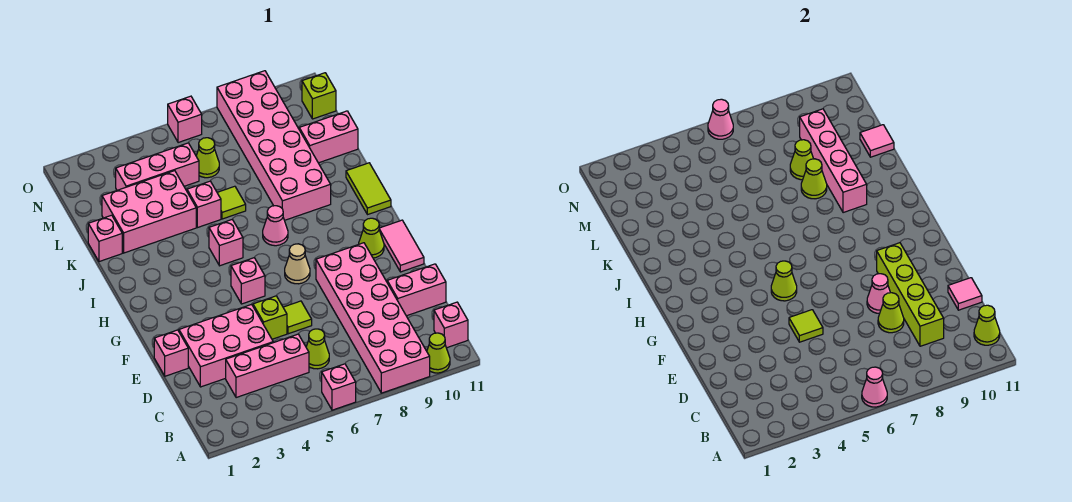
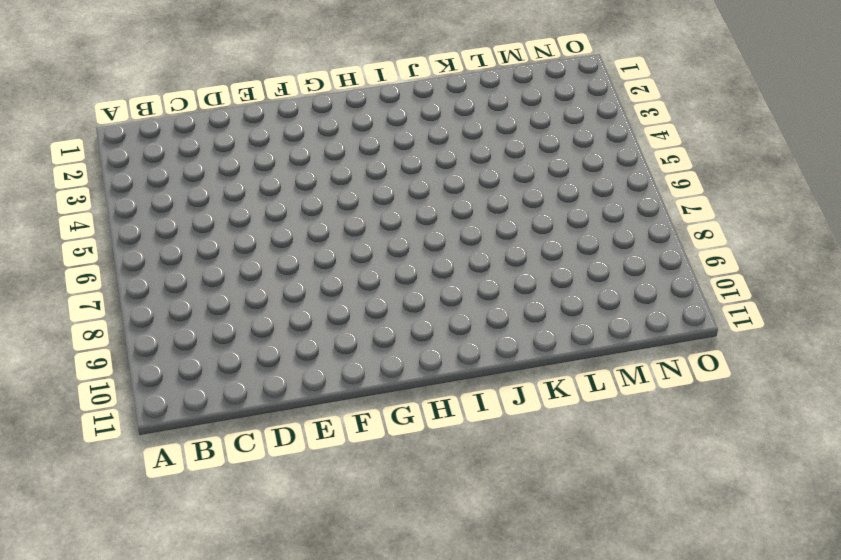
none -> pink 1x1 brick [322,364,356,410]
none -> pink 2x6 brick [316,243,430,393]
none -> lime 1x1 cone [427,333,450,373]
none -> pink 1x1 brick [434,302,468,348]

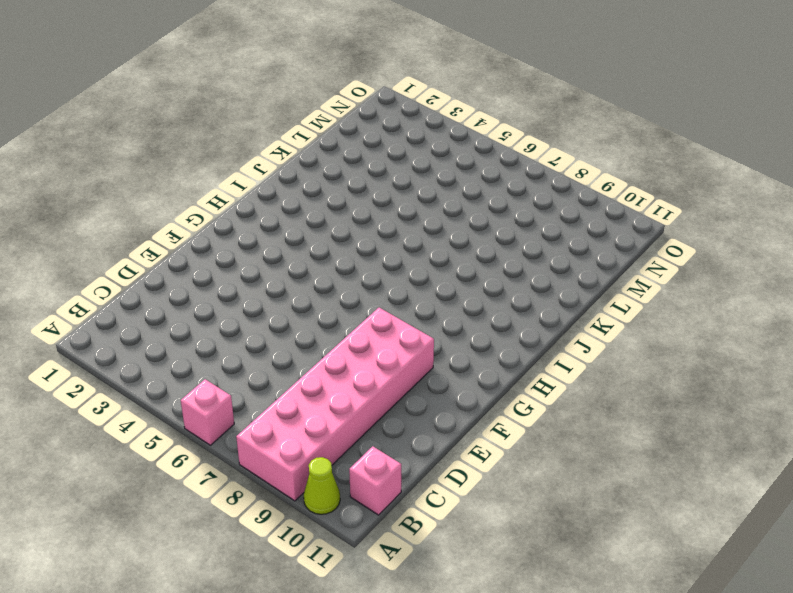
none -> pink 1x3 brick [226,334,309,398]
none -> lime 1x1 cone [306,329,329,369]
none -> pink 2x3 brick [179,304,273,387]
none -> pink 1x2 brick [387,264,446,316]

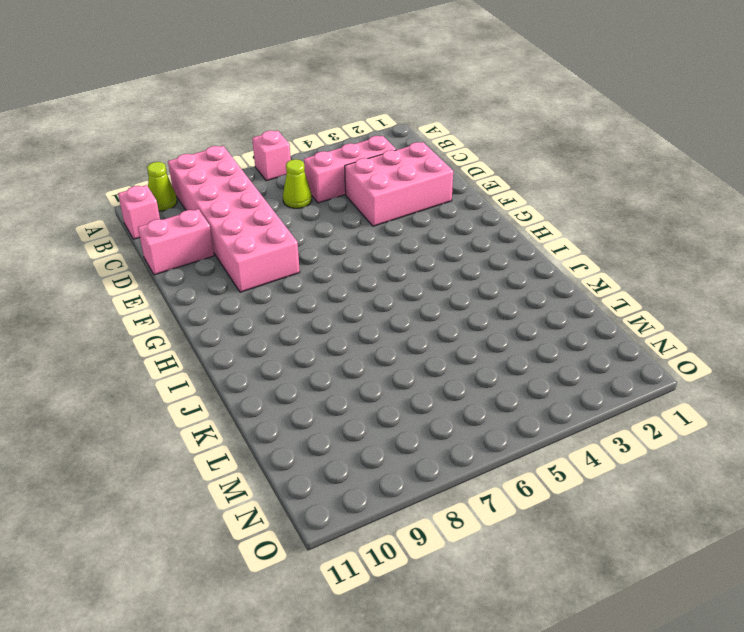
none -> pink 1x1 brick [154,330,188,376]
none -> lime 1x1 brick [253,296,287,339]
none -> lime 1x1 tile [283,301,312,334]
none -> pink 1x2 tile [379,220,424,272]

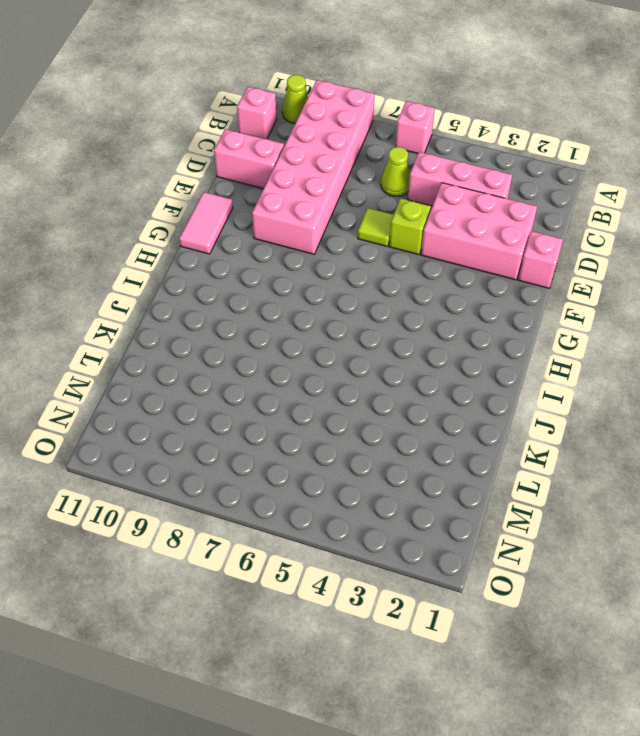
none -> pink 1x1 brick [231,258,265,304]
none -> tan 1x1 cone [285,244,310,284]
none -> lime 1x1 cone [359,218,384,258]
none -> pink 1x1 brick [209,219,243,266]

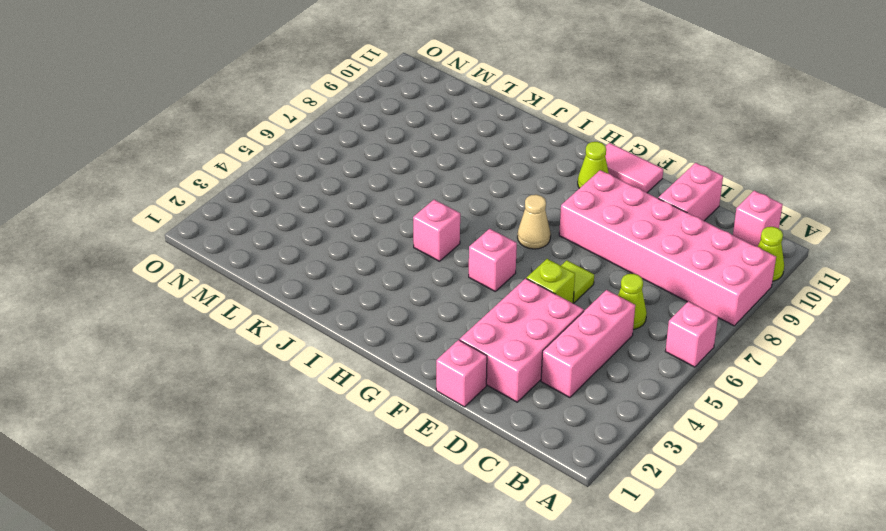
none -> pink 1x1 cone [263,206,288,246]
none -> lime 1x2 tile [346,163,391,215]
none -> pink 2x6 brick [217,71,331,220]
none -> pink 1x1 brick [88,215,122,262]

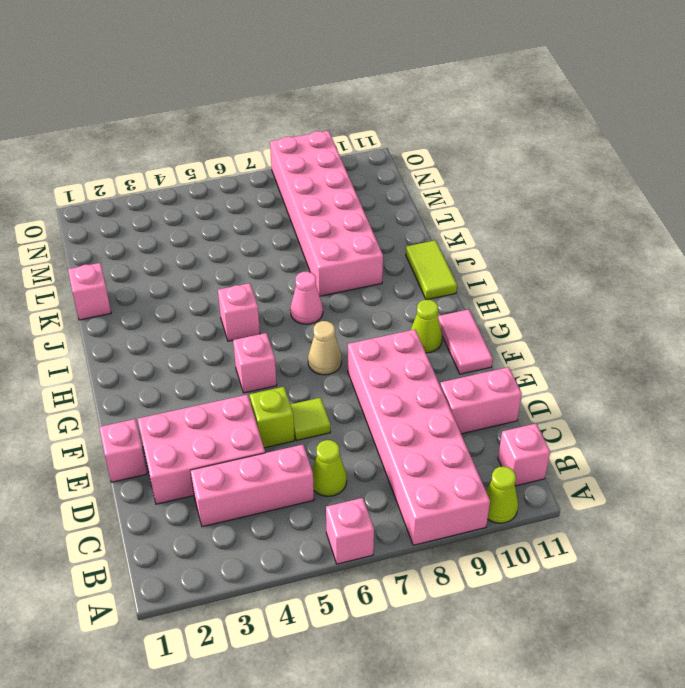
none -> pink 2x3 brick [102,171,196,253]
none -> pink 1x1 brick [187,181,221,227]
none -> lime 1x1 tile [217,186,246,219]
none -> pink 1x2 brick [299,111,358,163]

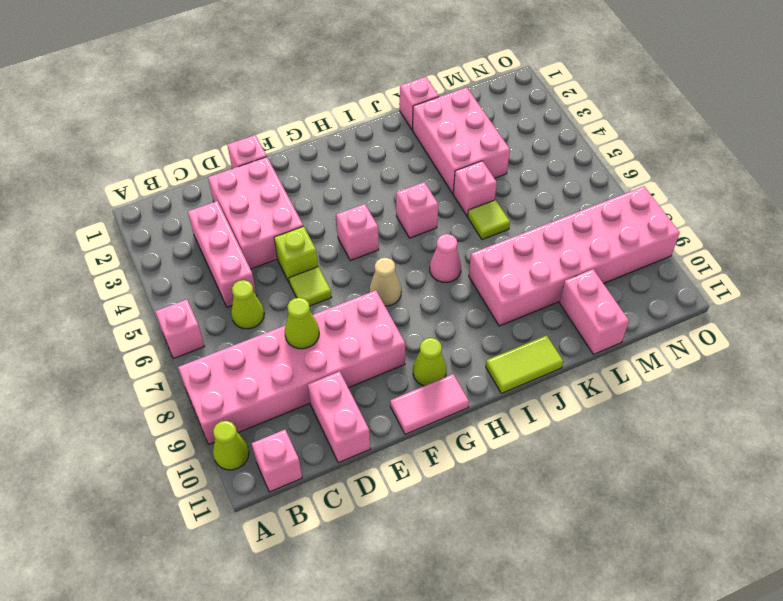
none -> pink 1x3 brick [116,143,199,190]
none -> lime 1x1 cone [196,138,219,178]
none -> lime 1x1 brick [302,73,336,119]
none -> pink 1x1 brick [168,96,202,143]

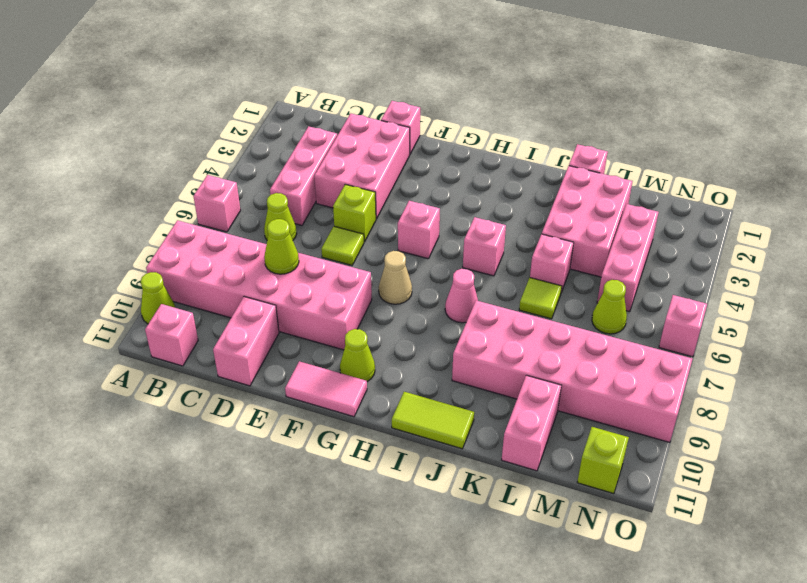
none -> pink 1x1 cone [862,367,887,407]
none -> lime 1x1 cone [974,305,1000,345]
none -> lime 1x4 brick [877,243,944,346]
none -> pink 1x1 tile [948,278,982,310]

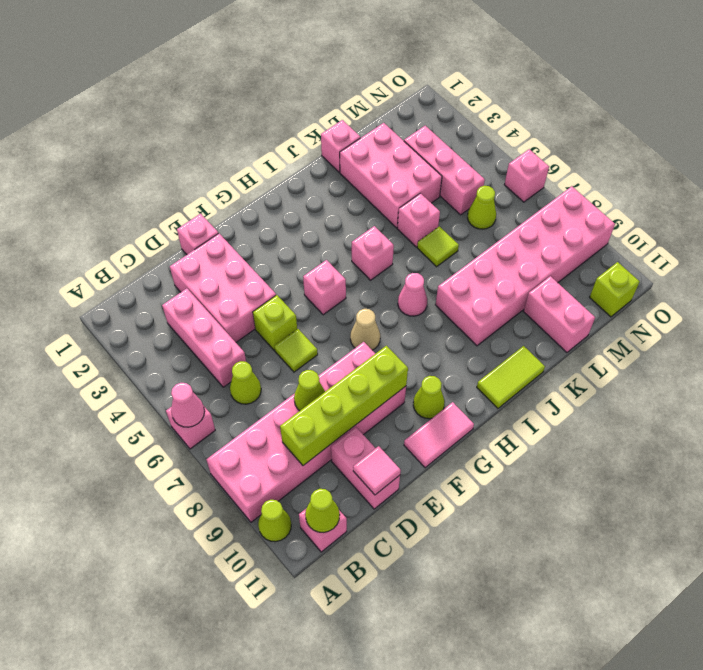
none -> lime 1x1 tile [789,310,823,342]
none -> pink 1x1 cone [867,274,890,313]
none -> lime 1x1 cone [771,261,797,301]
none -> pink 1x4 brick [800,109,867,213]

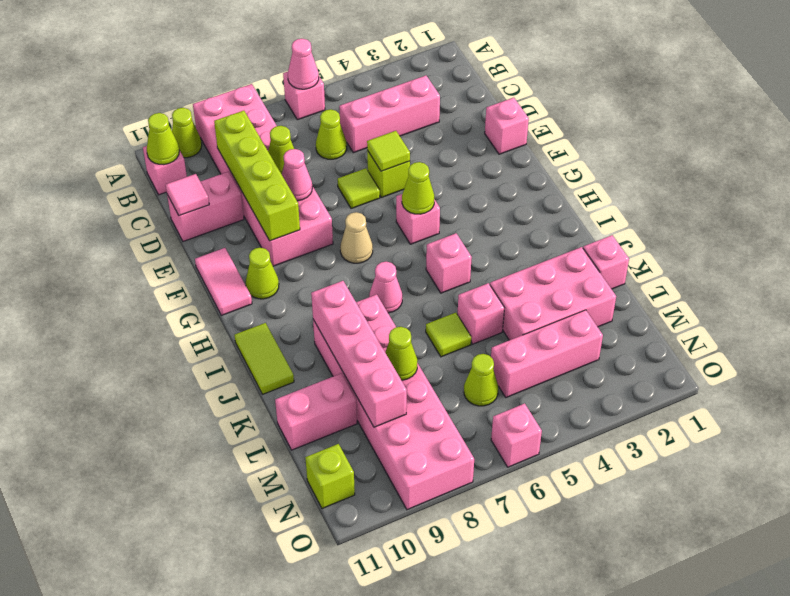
none -> pink 2x3 brick [179,304,273,387]
none -> lime 1x1 cone [801,159,827,199]
none -> pink 1x1 tile [860,125,894,157]
none -> pink 1x1 cone [708,99,733,139]

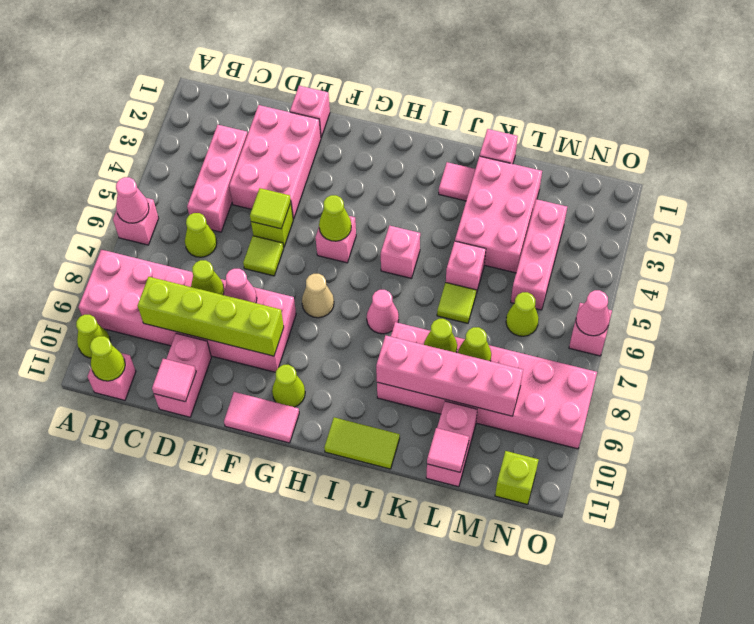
pink 1x1 tile [439,162,475,201] -> none

